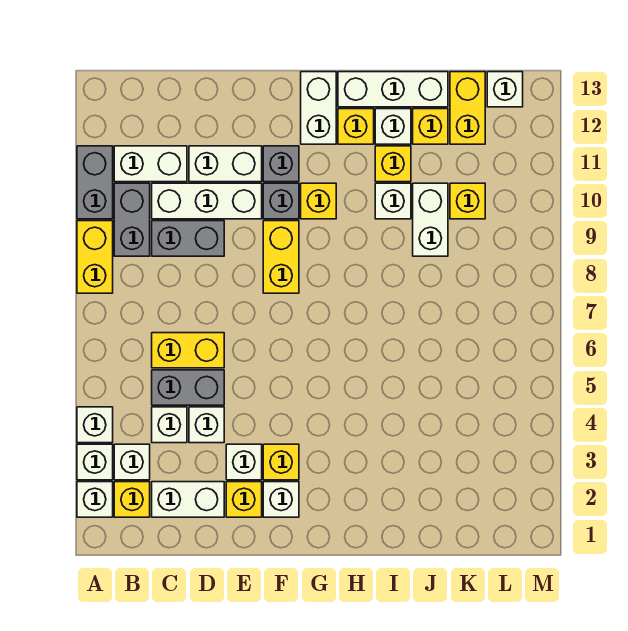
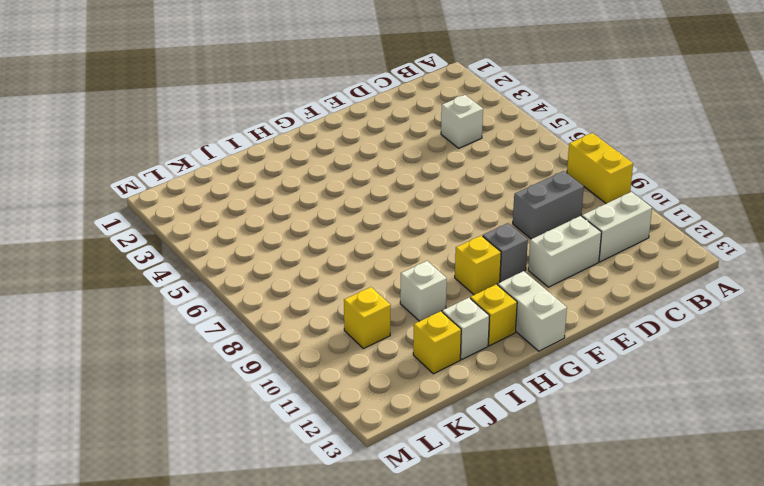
none -> white 1x1 brick [77,482,113,517]
none -> white 1x1 brick [77,444,113,480]
none -> white 1x1 brick [77,407,113,443]
none -> grey 1x2 brick [77,146,113,219]

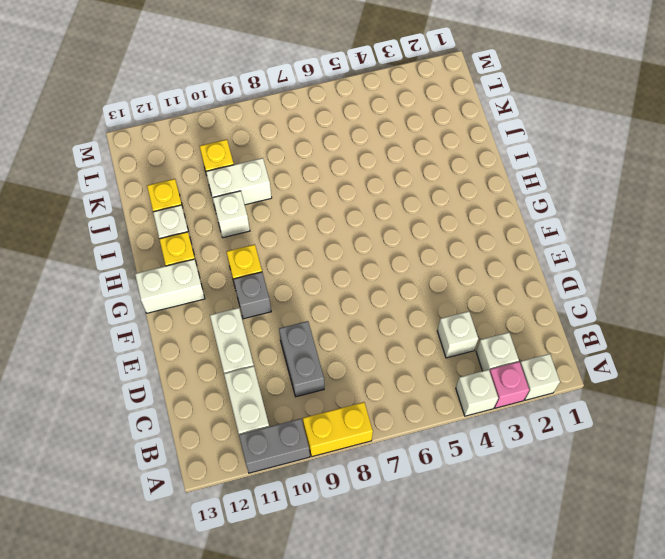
pink 1x1 brick [490,362,529,408] -> white 1x1 brick [77,444,113,480]
none -> yellow 1x1 brick [114,482,150,517]
none -> grey 1x2 brick [114,183,150,256]
none -> white 1x2 brick [152,482,224,517]
none -> grey 1x2 brick [152,370,224,405]

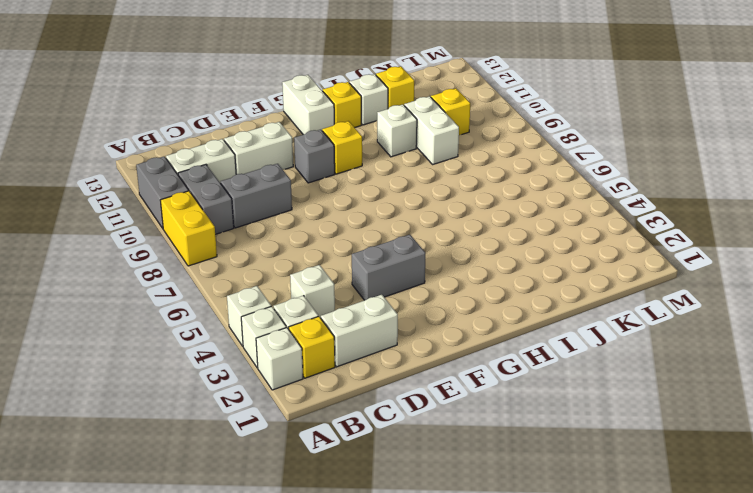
grey 1x2 brick [352,234,426,300] -> grey 1x2 brick moved to [152,370,224,405]
none -> yellow 1x2 brick [152,333,224,368]
none -> white 1x3 brick [152,183,262,219]
none -> white 1x1 brick [189,407,224,443]
none -> yellow 1x1 brick [226,482,262,517]

